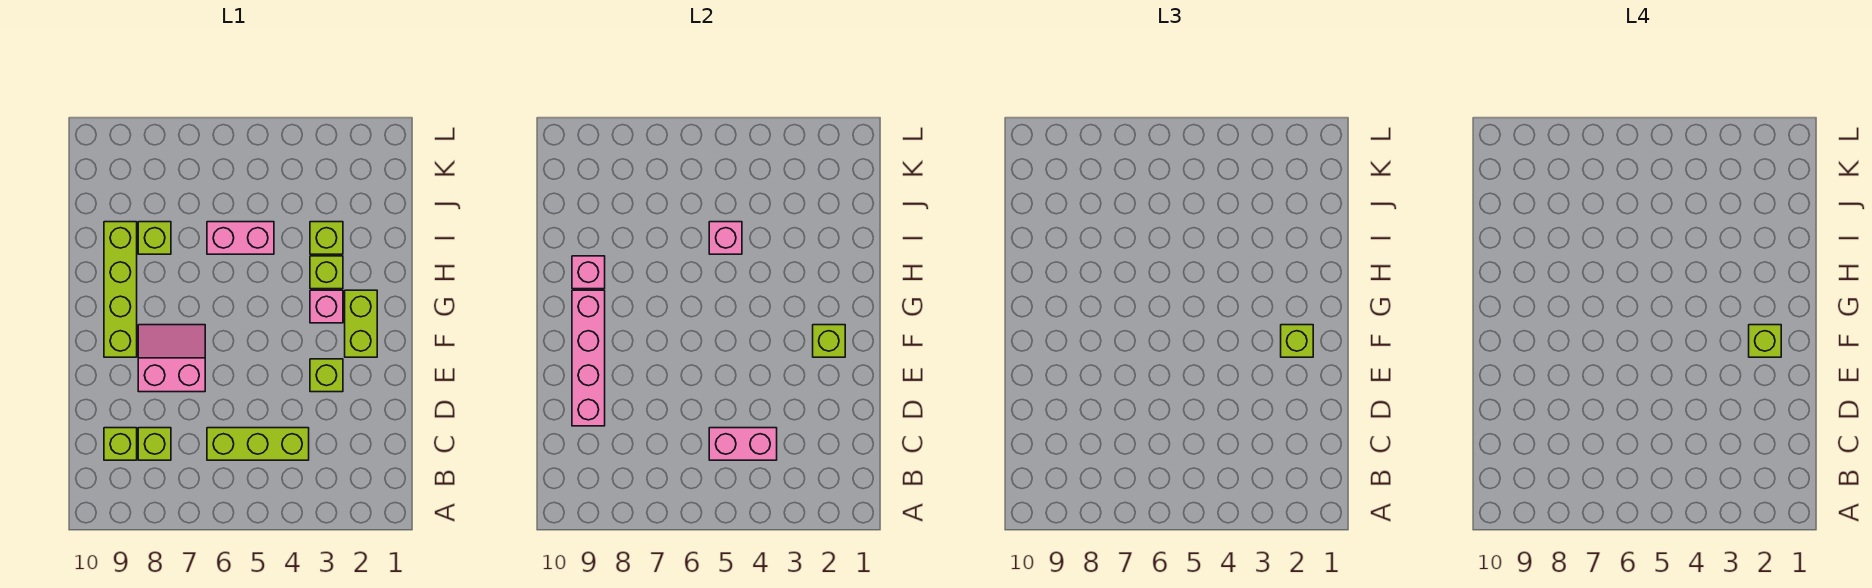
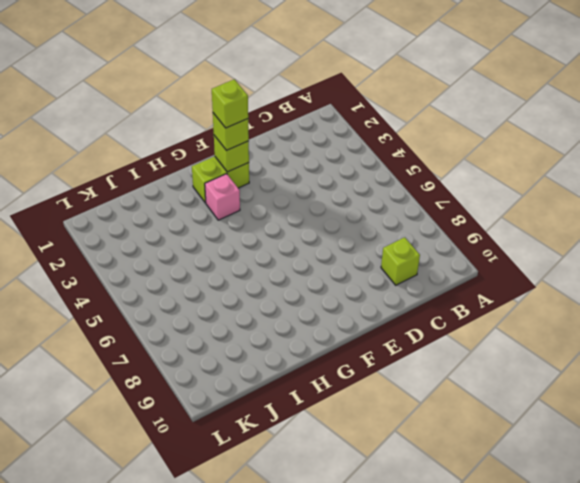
none -> lime 1x3 brick [207,428,309,460]
none -> lime 1x1 brick [138,428,171,460]
none -> lime 1x1 brick [310,359,343,392]

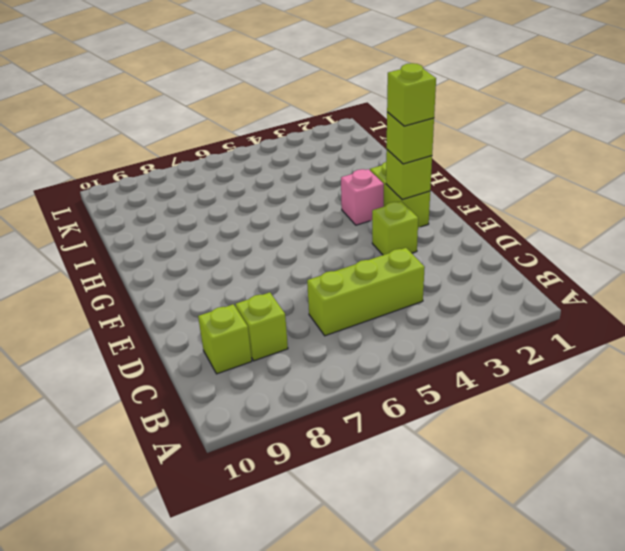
none -> pink 2x2 slope [138,325,205,392]
none -> lime 1x4 brick [104,222,137,357]
none -> lime 1x1 brick [310,256,343,289]

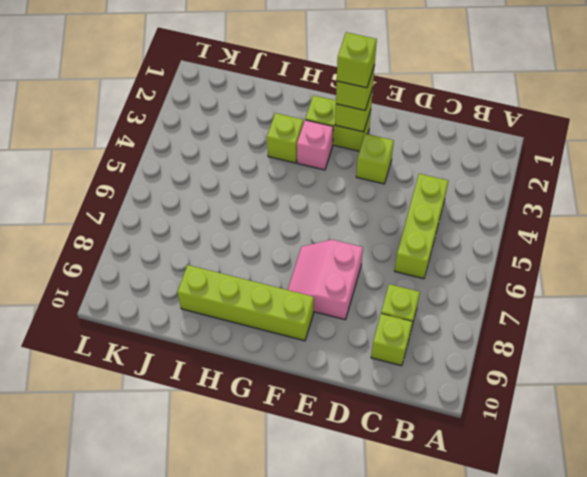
none -> lime 1x1 brick [310,222,343,254]
none -> pink 1x2 brick [207,222,274,254]
none -> lime 1x1 brick [138,222,171,254]

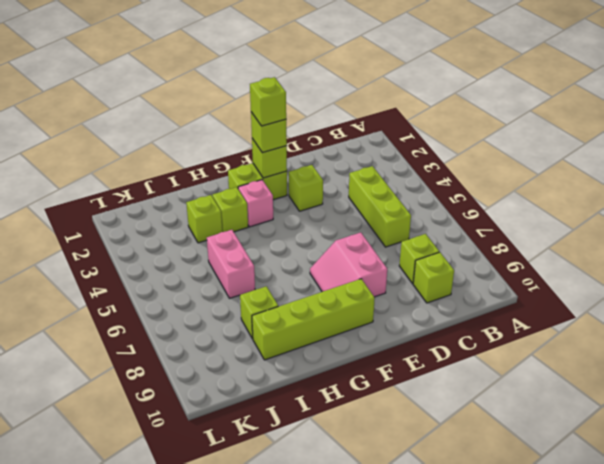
none -> pink 1x2 brick [709,428,777,460]
none -> pink 1x4 brick [572,290,605,426]
none -> pink 1x1 brick [572,256,605,289]

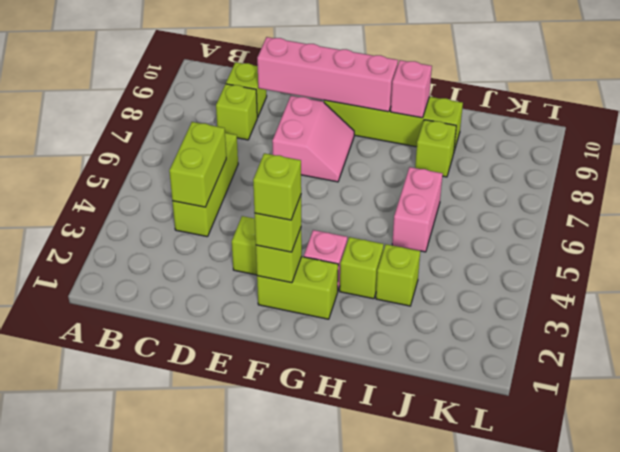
lime 1x2 brick [169,122,226,207] -> pink 1x2 brick [709,428,777,460]
none -> pink 1x1 brick [709,222,742,254]

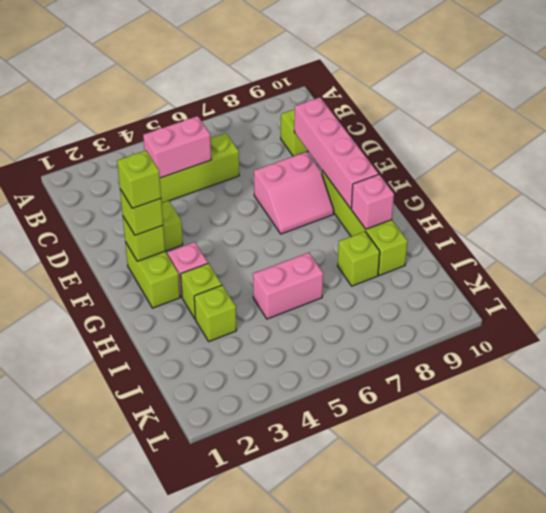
none -> lime 1x1 brick [138,428,171,460]
none -> pink 1x1 brick [709,222,742,254]

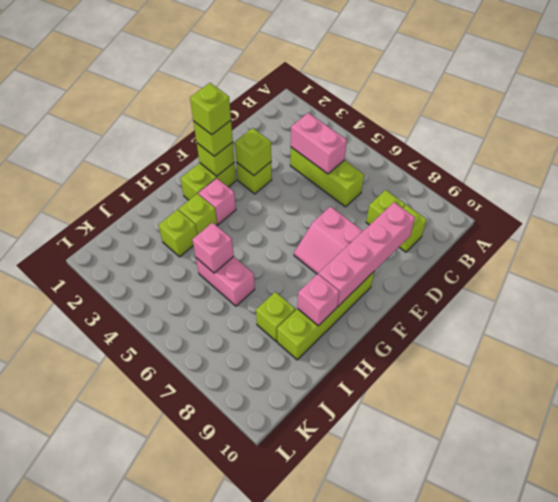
lime 1x1 brick [235,128,271,175] -> none

